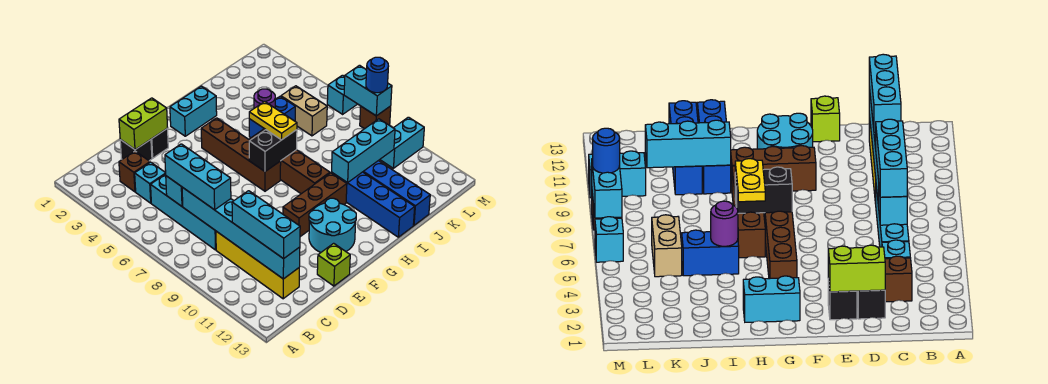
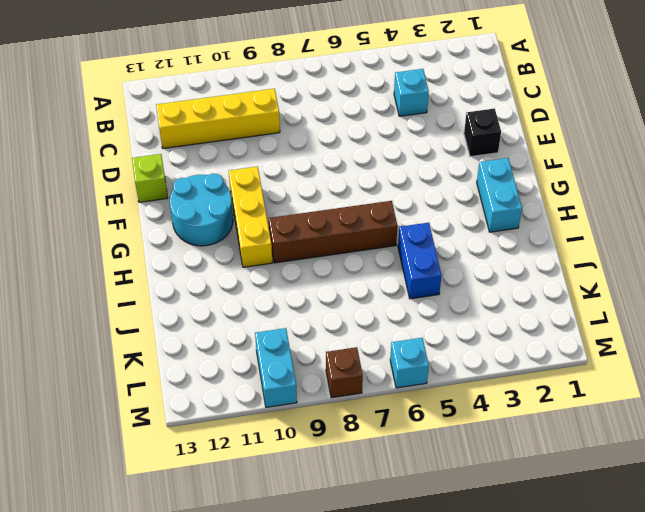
yellow 1x3 brick [229,166,272,267] -> brown 1x3 brick [283,173,347,237]
none -> brown 1x1 brick [119,151,150,192]
none -> cyan 1x4 brick [151,174,216,250]
none -> black 1x1 brick [120,140,152,161]
none -> brown 1x4 brick [201,118,281,191]

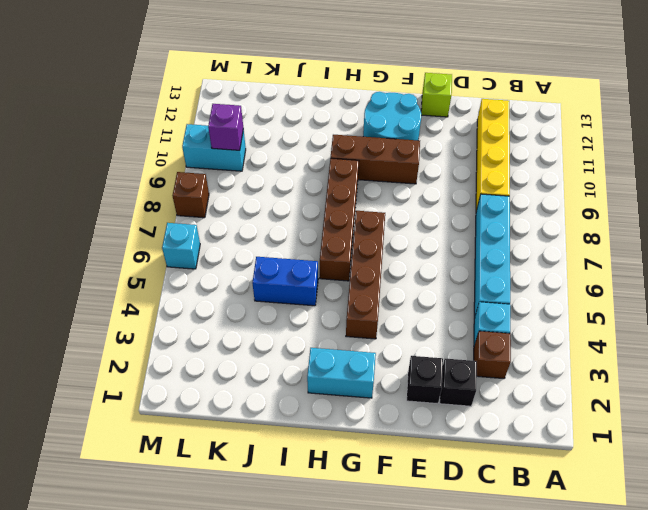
purple 1x1 brick [208,104,243,150] -> none
none -> blue 1x4 brick [332,172,415,237]
none -> blue 1x4 brick [363,161,430,225]
none -> tan 1x2 brick [281,86,327,136]
none -> cyan 1x1 brick [166,176,183,206]

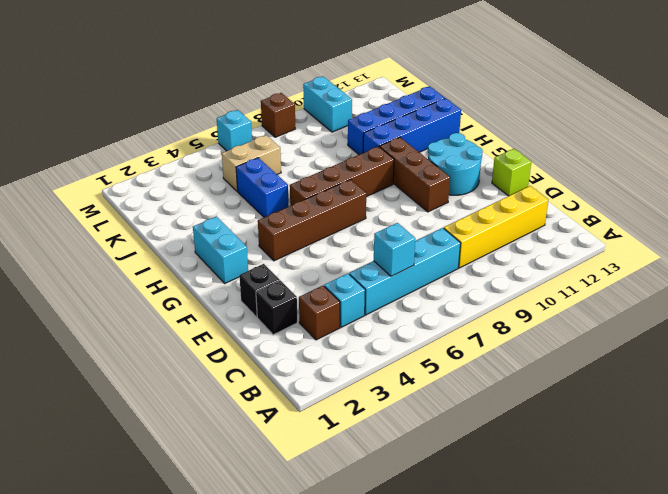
none -> cyan 1x6 brick [182,187,300,279]
none -> lime 1x2 brick [119,98,168,149]
none -> black 1x2 brick [249,130,297,171]
none -> purple 1x1 round brick [254,89,276,108]

